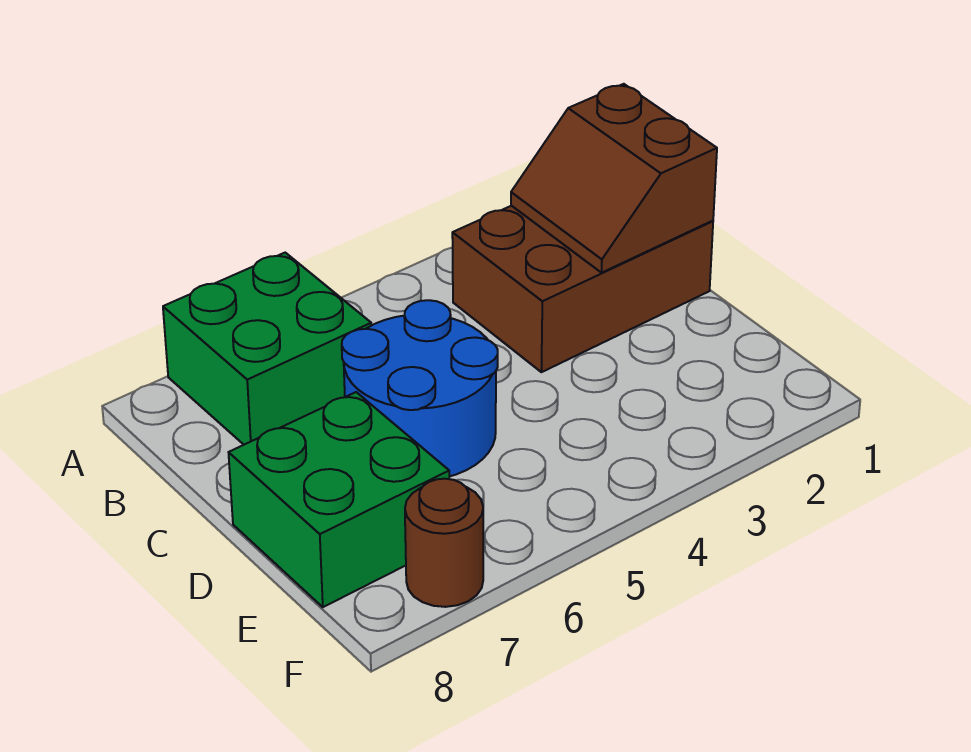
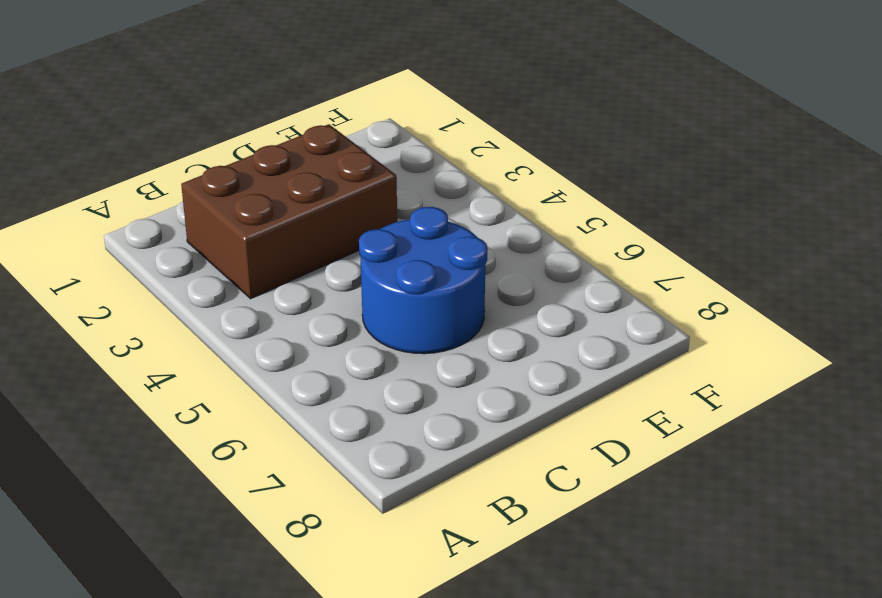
brown 2x3 brick [181,124,397,299] -> brown 2x3 brick turned to [452,206,713,372]
none -> green 2x2 brick [163,253,371,445]
none -> green 2x2 brick [228,392,449,607]

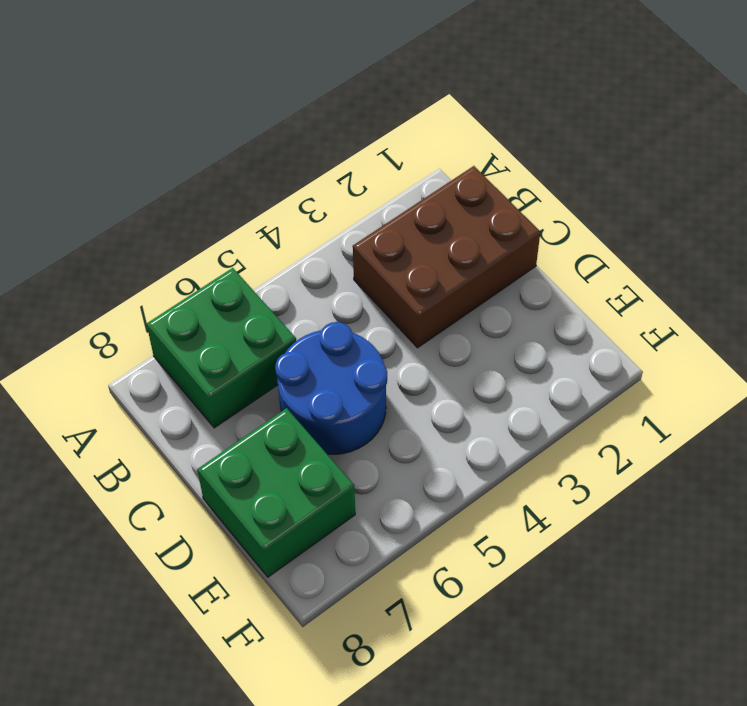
none -> brown 1x1 round brick [405,479,483,607]
none -> brown 2x2 slope [511,84,717,273]

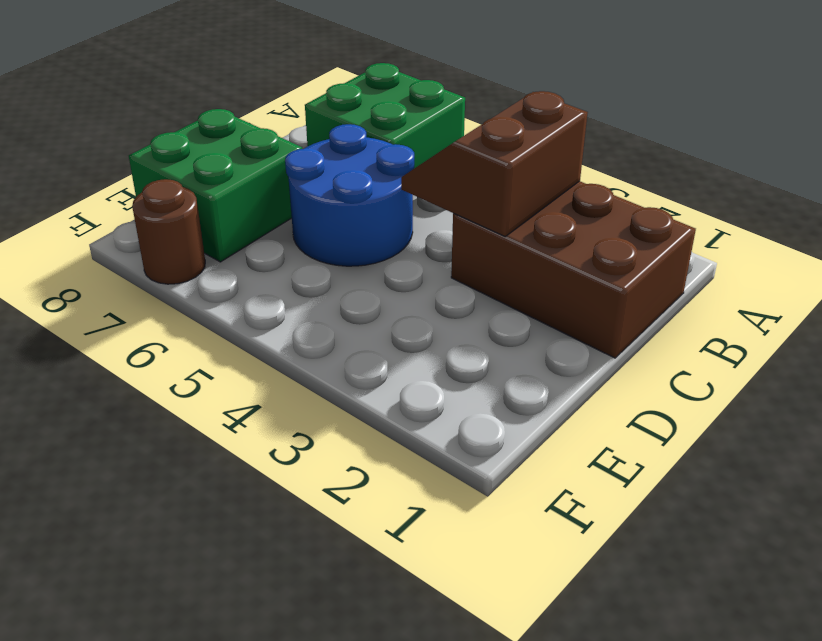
brown 2x2 slope [401,91,588,236] -> brown 2x2 slope moved to [511,84,717,273]

